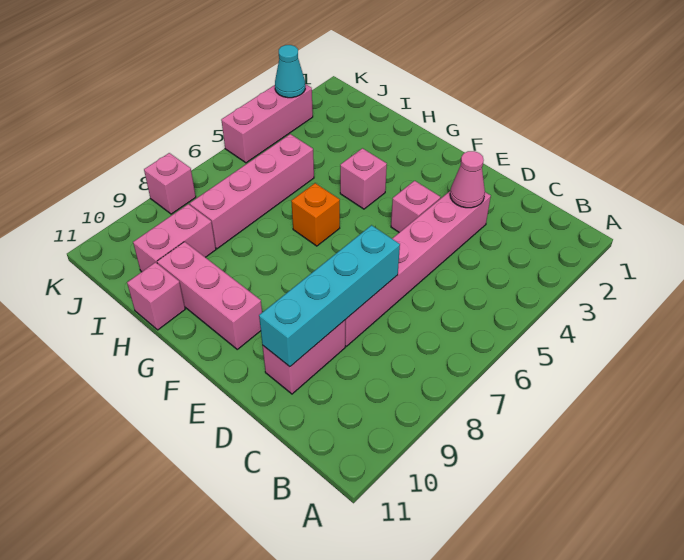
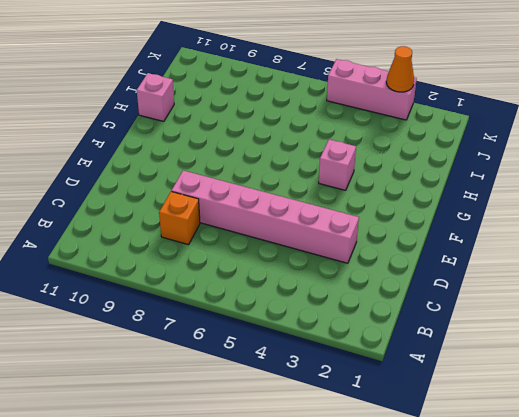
orange 1x1 brick [159,191,200,245] -> orange 1x1 brick moved to [291,183,340,246]
orange 1x1 cone [386,46,414,92] -> cyan 1x1 cone [275,45,305,98]
none -> pink 1x2 brick [263,320,345,394]
none -> pink 1x1 brick [391,181,441,232]
none -> pink 1x3 brick [157,242,262,349]

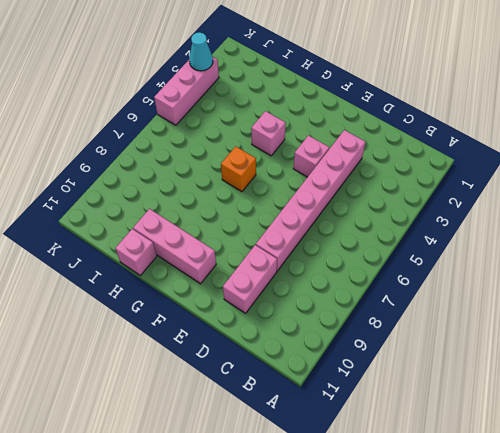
none -> pink 1x4 brick [190,134,314,249]
none -> pink 1x2 brick [133,204,216,272]
none -> pink 1x1 brick [144,153,196,214]

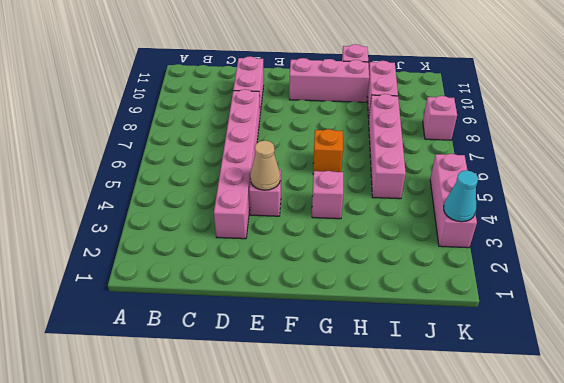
tan 1x1 cone [250,140,280,190] -> none
none -> pink 1x1 cone [450,151,485,208]
none -> cyan 1x4 brick [259,225,400,367]

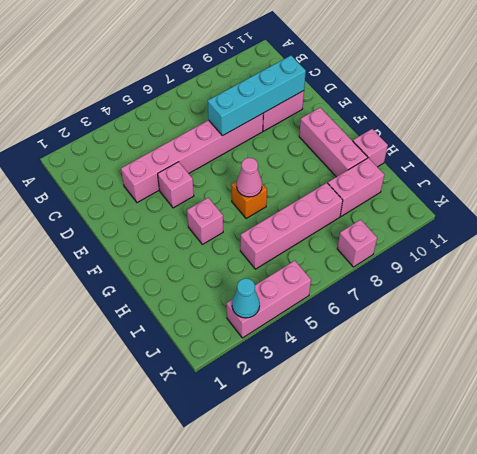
pink 1x1 cone [237,158,262,197] -> pink 1x1 cone moved to [450,151,485,208]

